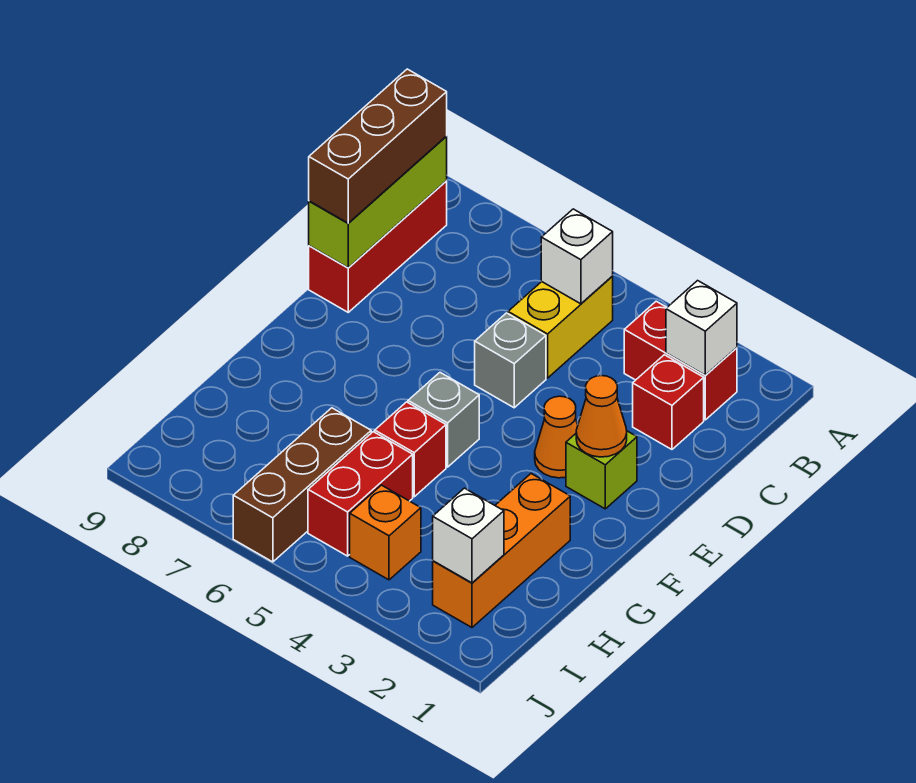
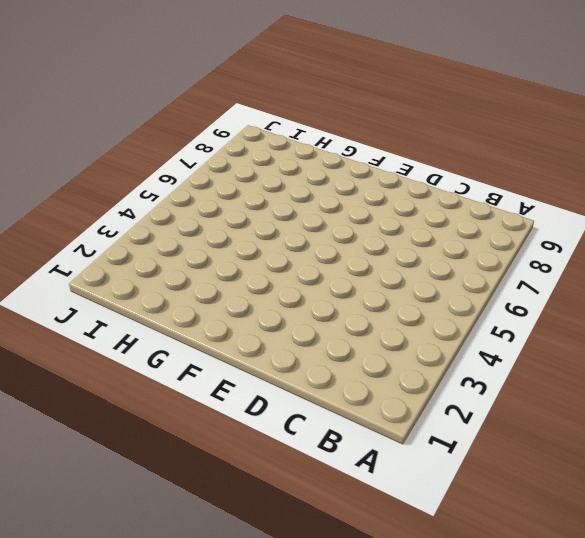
none -> red 1x2 brick [624,301,737,420]
none -> yellow 1x2 brick [508,276,613,378]
none -> red 1x3 brick [309,181,447,312]

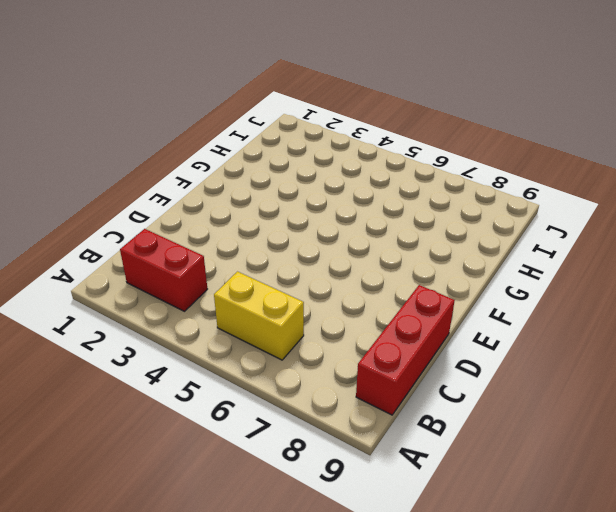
yellow 1x2 brick [214,272,304,360] -> yellow 1x2 brick turned to [508,276,613,378]
none -> red 1x1 brick [633,355,704,449]
none -> grey 1x1 brick [475,313,546,408]
none -> lime 1x1 brick [566,431,637,509]

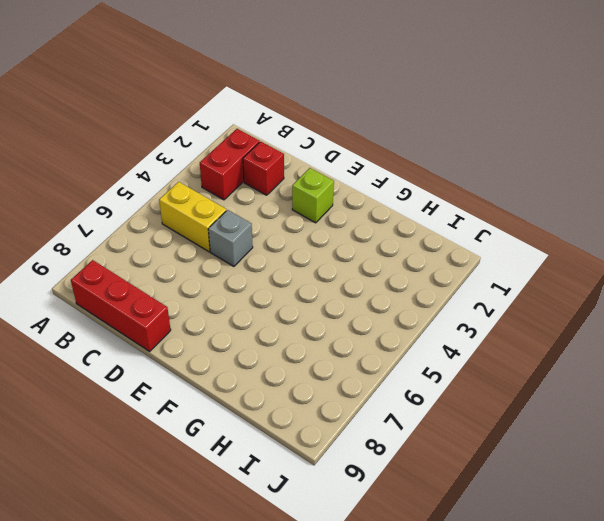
none -> orange 1x1 cone [535,396,578,478]
none -> grey 1x1 brick [408,373,479,467]
none -> orange 1x3 brick [433,474,570,627]

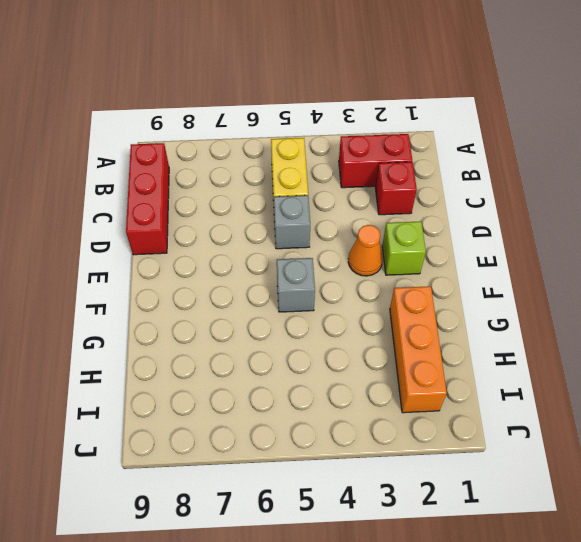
none -> red 1x1 brick [375,402,446,497]
none -> red 1x2 brick [308,432,413,556]
none -> brown 1x3 brick [233,408,371,562]

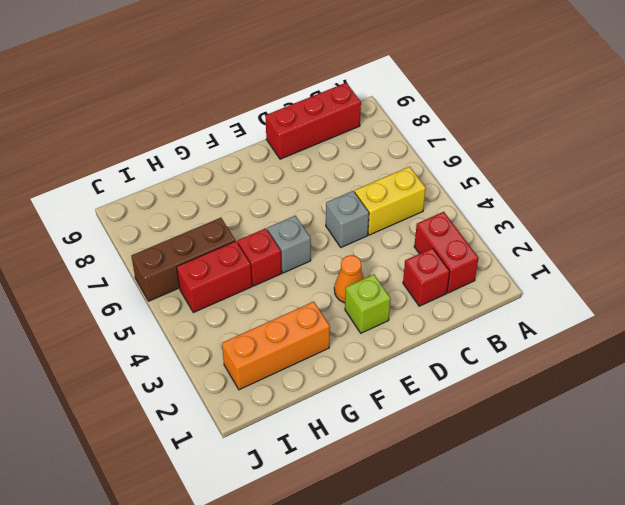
none -> orange 1x1 brick [350,485,421,580]
none -> white 1x1 brick [666,281,737,375]
none -> white 1x1 brick [541,209,613,304]

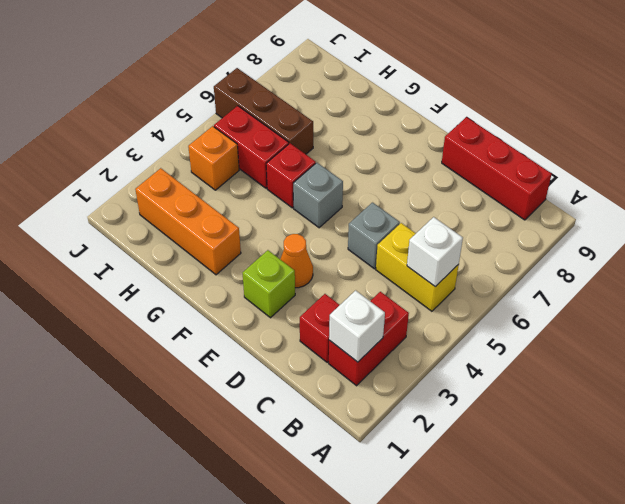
none -> lime 1x3 brick [309,136,447,268]
none -> orange 1x1 cone [576,376,627,457]
none -> white 1x1 brick [433,488,504,583]

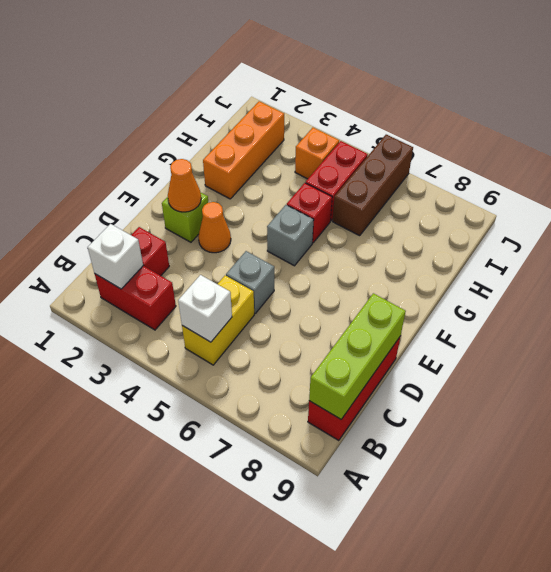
none -> white 1x1 brick [433,488,504,583]
none -> brown 1x3 brick [309,69,447,223]

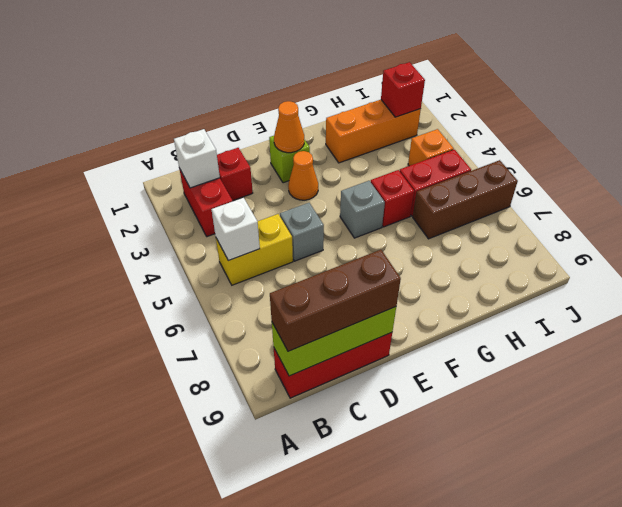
red 1x1 brick [381,62,425,117] -> white 1x1 brick [433,488,504,583]

